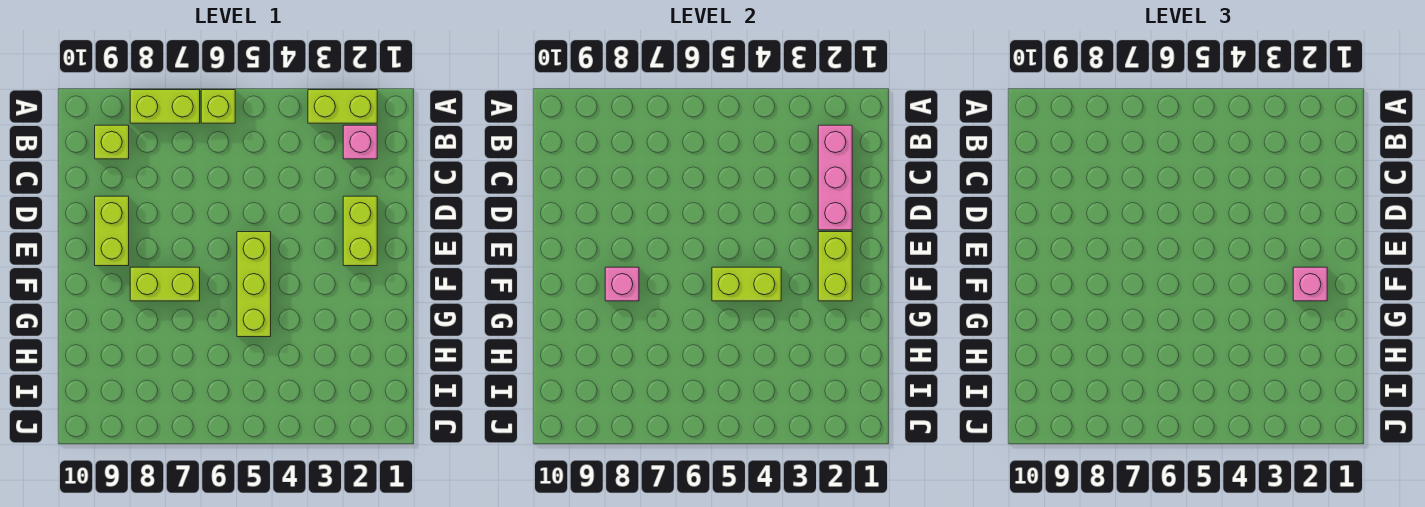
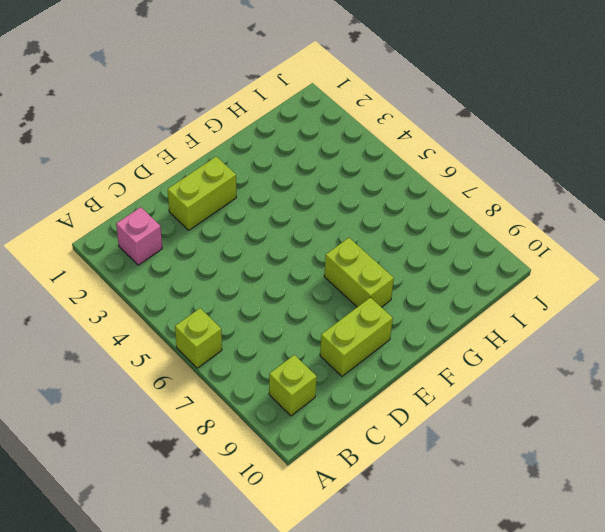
none -> lime 1x2 brick [308,90,377,123]
none -> lime 1x2 brick [130,90,200,123]
none -> lime 1x3 brick [237,232,271,337]

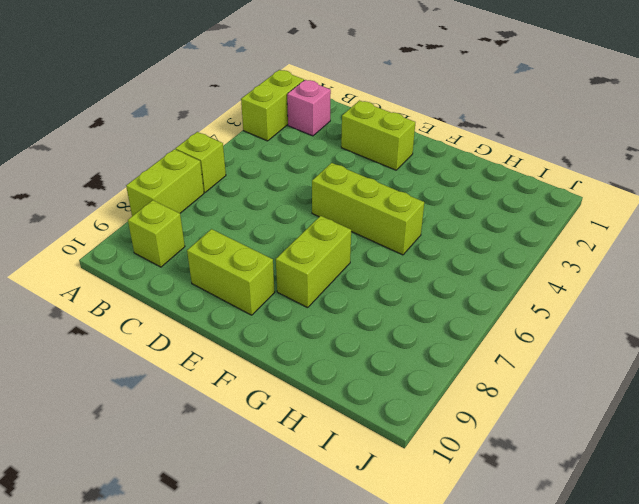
none -> pink 1x3 brick [818,125,852,230]
none -> lime 1x2 brick [818,232,852,301]
none -> lime 1x2 brick [712,267,781,301]

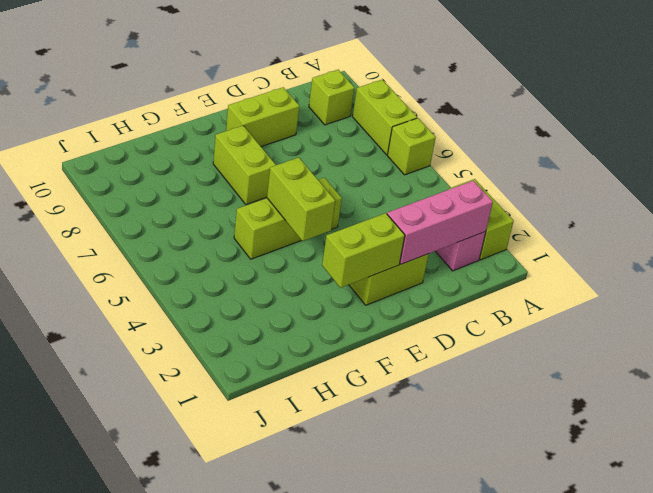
none -> pink 1x1 brick [605,267,639,301]
none -> pink 1x1 brick [1293,267,1327,301]

